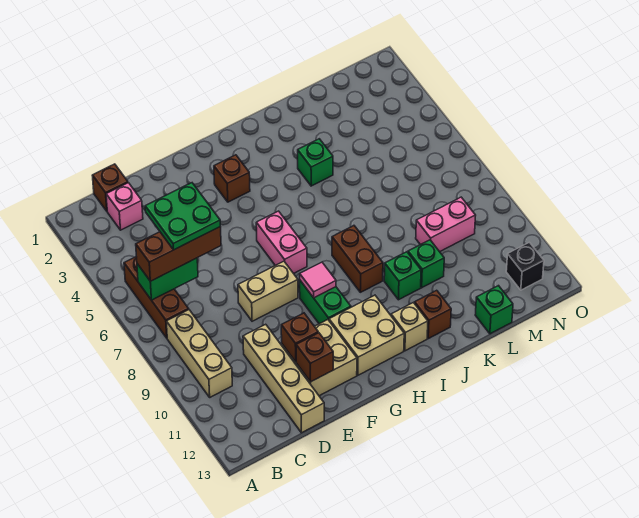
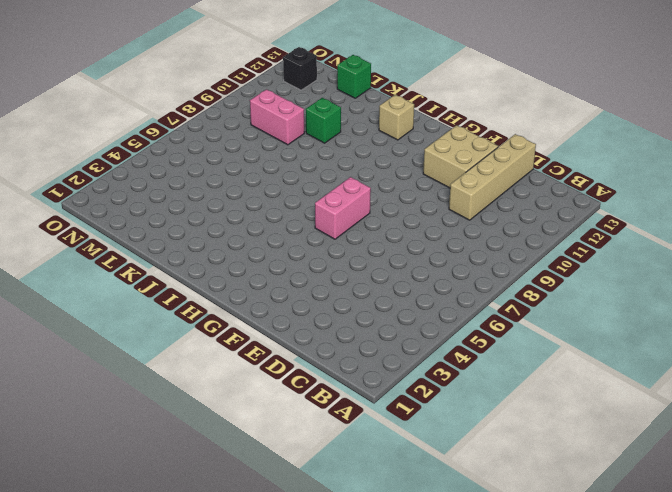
none -> brown 1x3 brick [124,257,189,338]
none -> tan 1x3 brick [166,310,232,397]
none -> brown 1x1 brick [92,164,128,211]

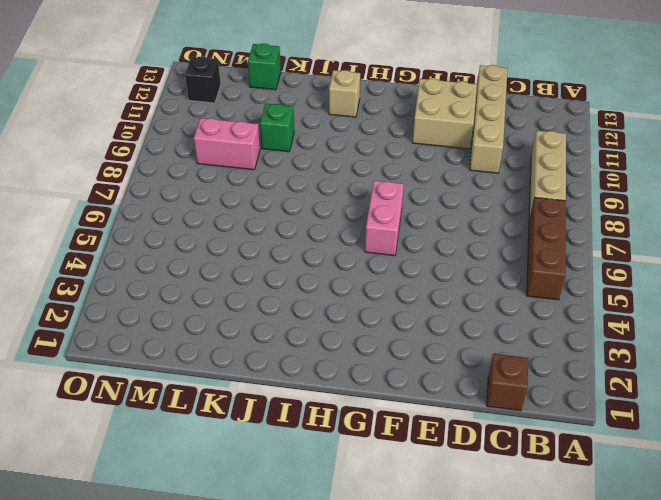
none -> pink 1x1 brick [106,183,143,230]
none -> tan 1x2 brick [238,261,298,321]
none -> brown 1x1 brick [214,155,250,202]

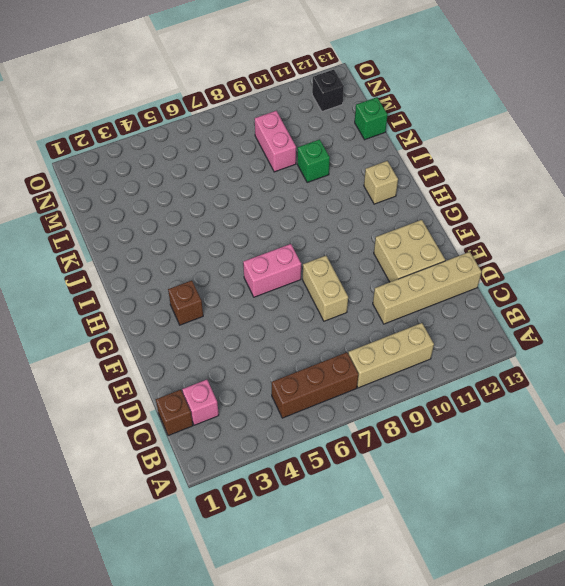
none -> green 1x2 brick [300,281,351,324]
none -> tan 2x2 brick [329,295,404,375]
none -> brown 1x2 brick [332,226,383,292]

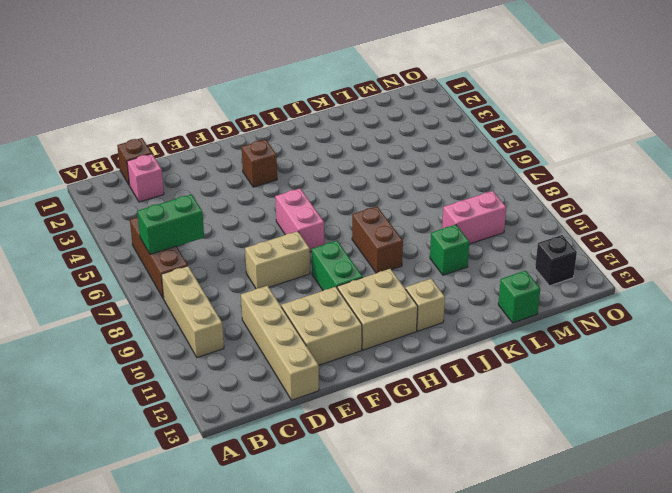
none -> green 1x1 brick [298,139,333,186]
none -> green 1x1 brick [384,252,421,300]
none -> brown 1x1 brick [415,290,451,339]

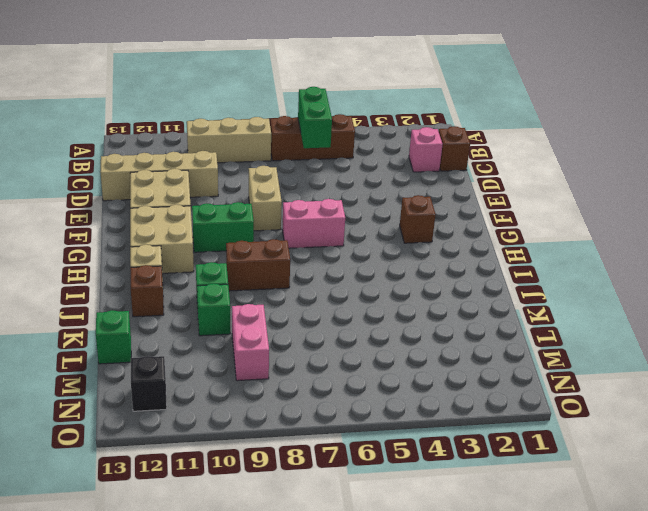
none -> green 1x1 brick [298,139,333,186]
none -> brown 1x1 brick [281,313,318,362]
none -> brown 1x1 brick [296,333,333,382]

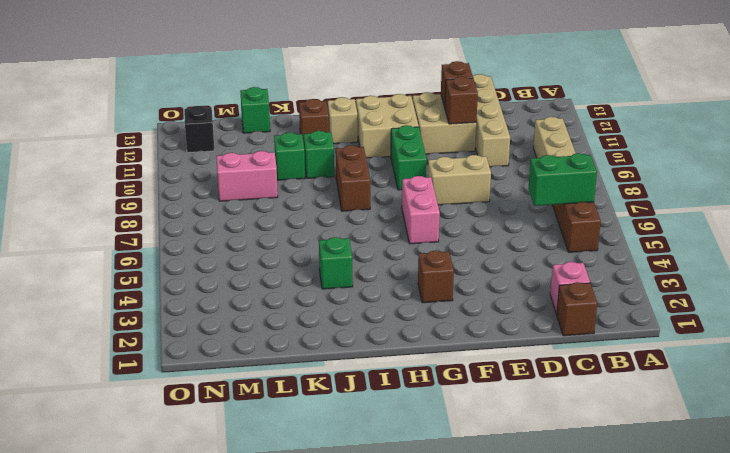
none -> pink 1x1 tile [300,262,336,298]
none -> brown 1x3 brick [136,227,221,281]
none -> green 2x2 plate [145,183,220,250]

